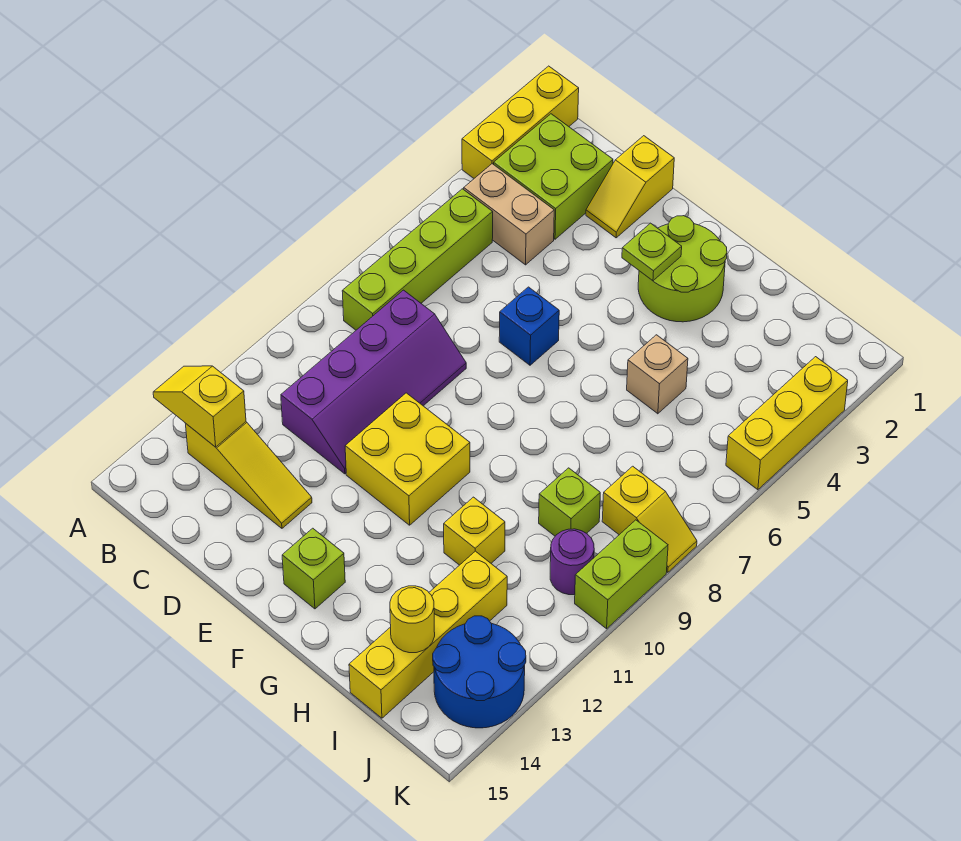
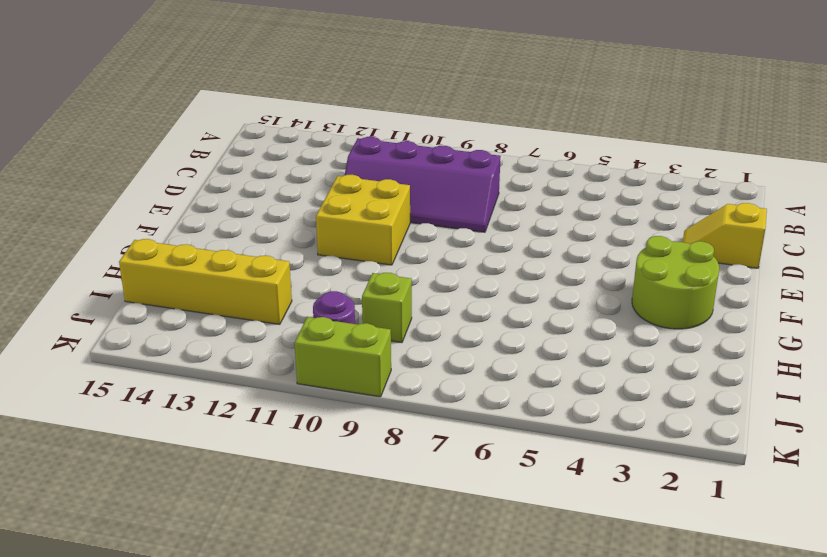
none -> yellow 1x3 brick [462,66,579,178]
none -> lime 2x2 brick [494,114,613,239]
none -> tan 1x2 brick [464,164,554,265]

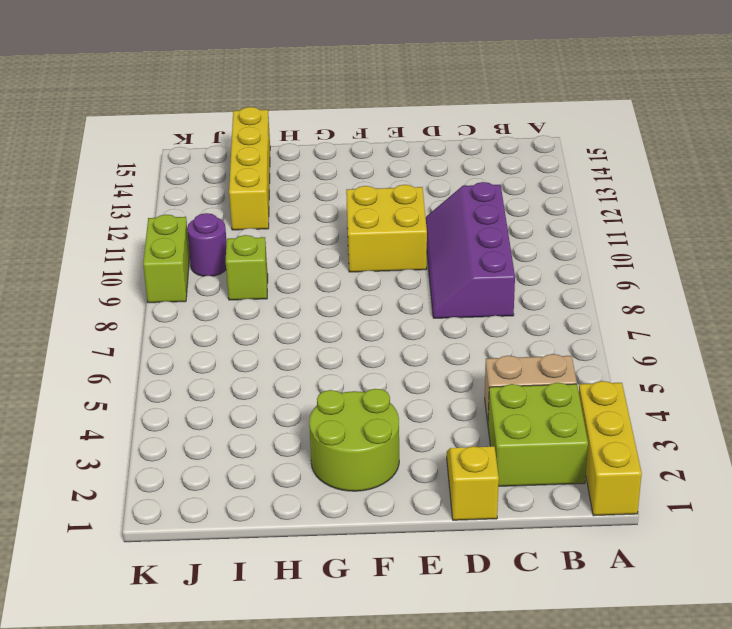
none -> lime 1x4 brick [342,189,493,330]
none -> yellow 1x3 slope [186,422,312,528]
none -> blue 1x1 brick [499,287,559,365]

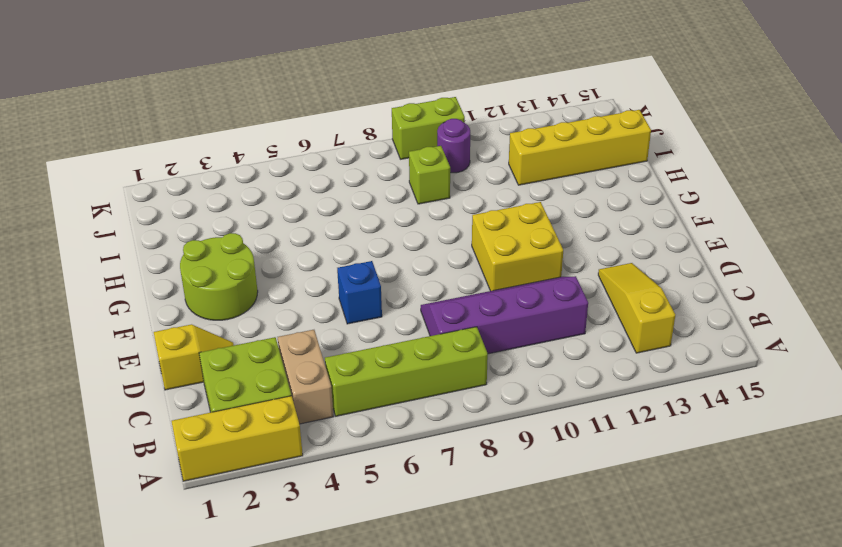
none -> lime 1x1 brick [282,528,345,609]
none -> tan 1x1 brick [627,335,688,414]
none -> yellow 1x1 brick [444,497,505,565]

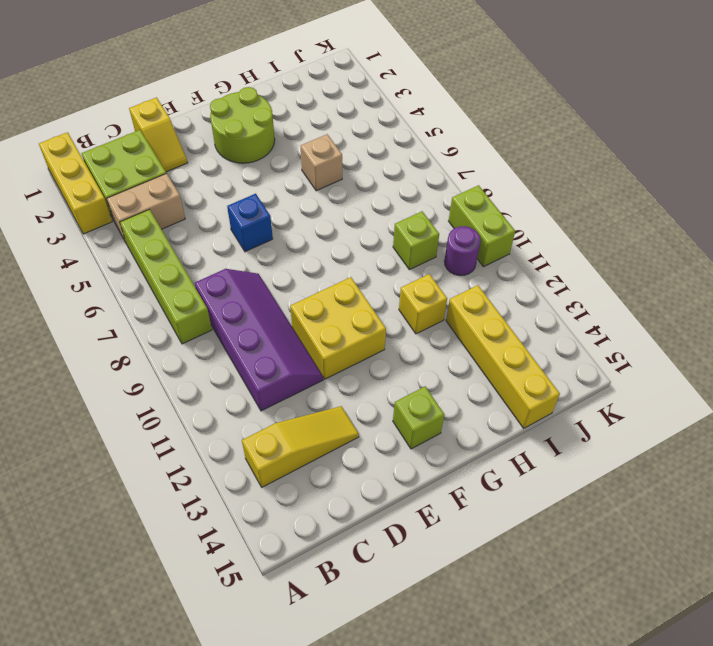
none -> yellow 1x2 slope [602,466,697,572]
none -> blue 2x2 round brick [433,616,526,728]
none -> yellow 1x3 brick [726,357,848,490]

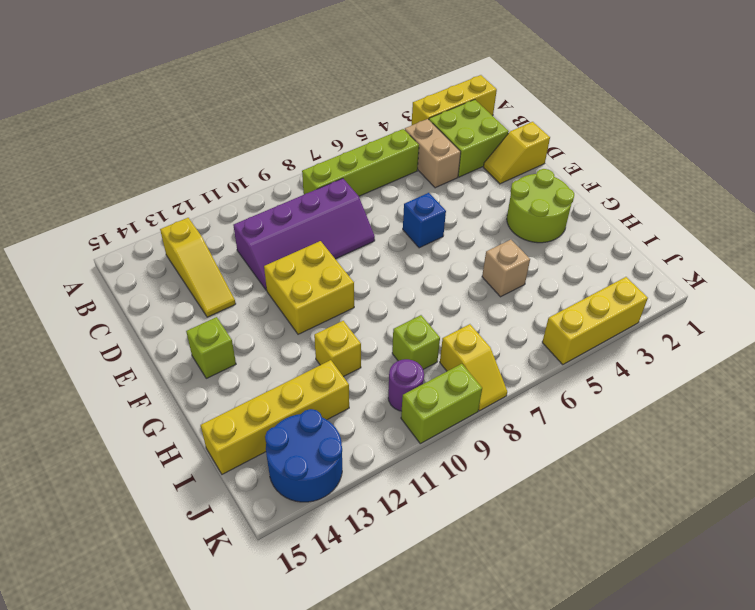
none -> yellow 1x2 slope [153,366,246,447]
none -> lime 1x1 plate [622,223,682,281]
none -> yellow 1x1 round brick [390,586,435,653]

